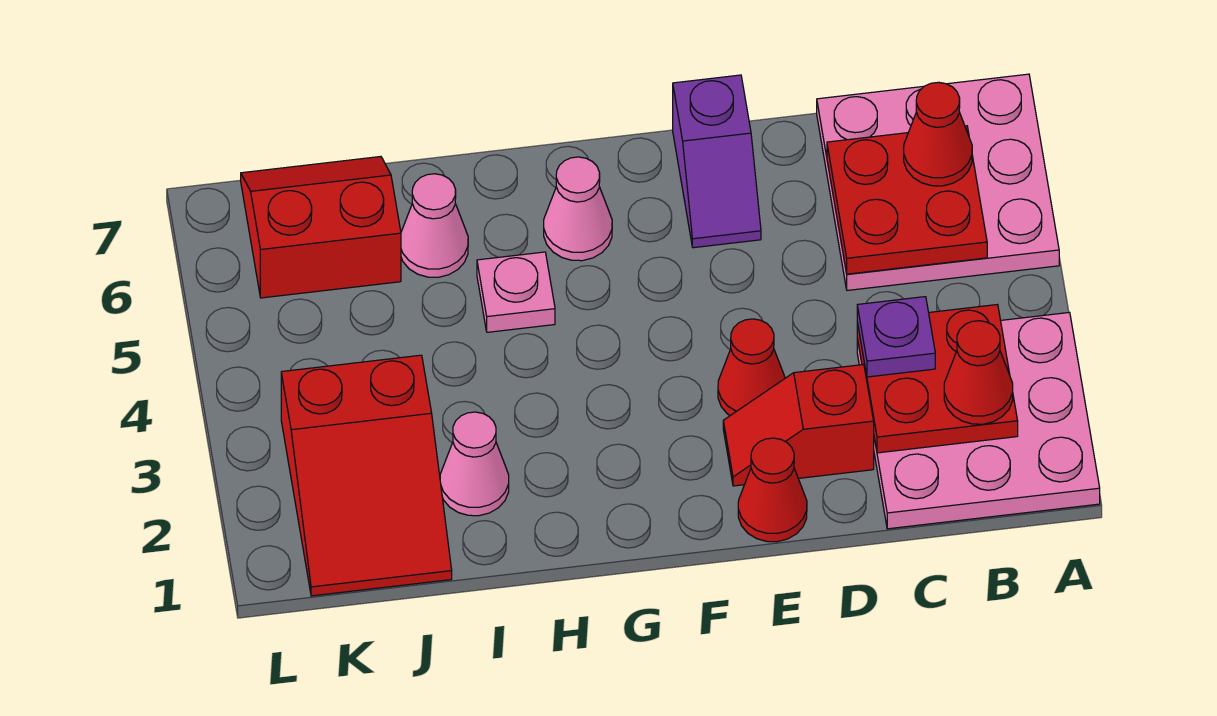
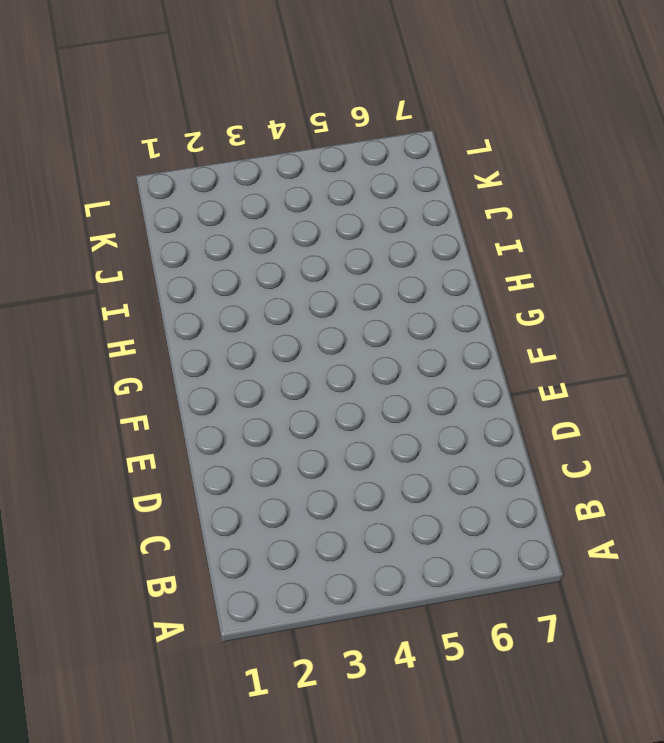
none -> pink 3x3 plate [857,312,1100,529]
none -> pink 3x3 plate [817,74,1059,290]
none -> red 1x2 slope [723,365,874,486]

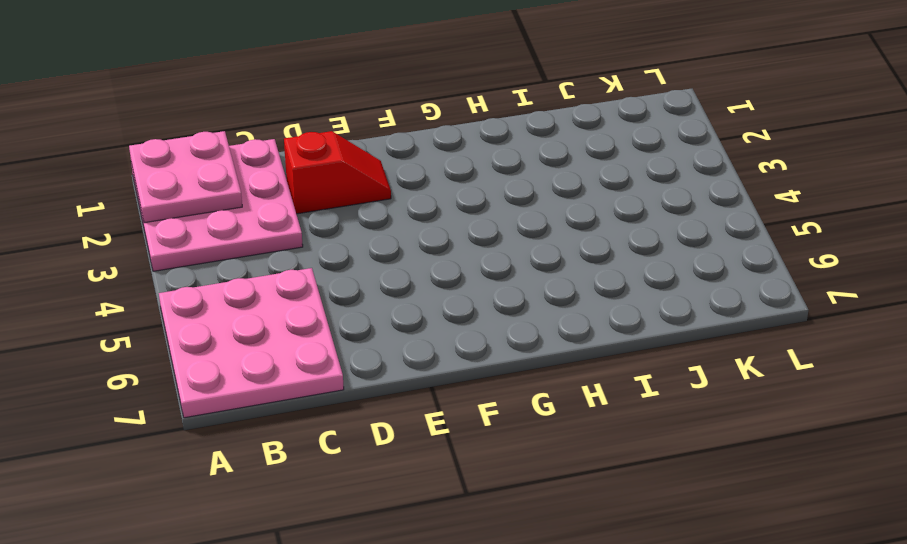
pink 2x2 plate [129,131,242,223] -> red 2x2 plate [857,305,1018,453]
none -> red 1x1 cone [738,438,807,542]
none -> red 1x1 cone [718,319,785,416]
none -> purple 1x2 slope [673,75,761,248]

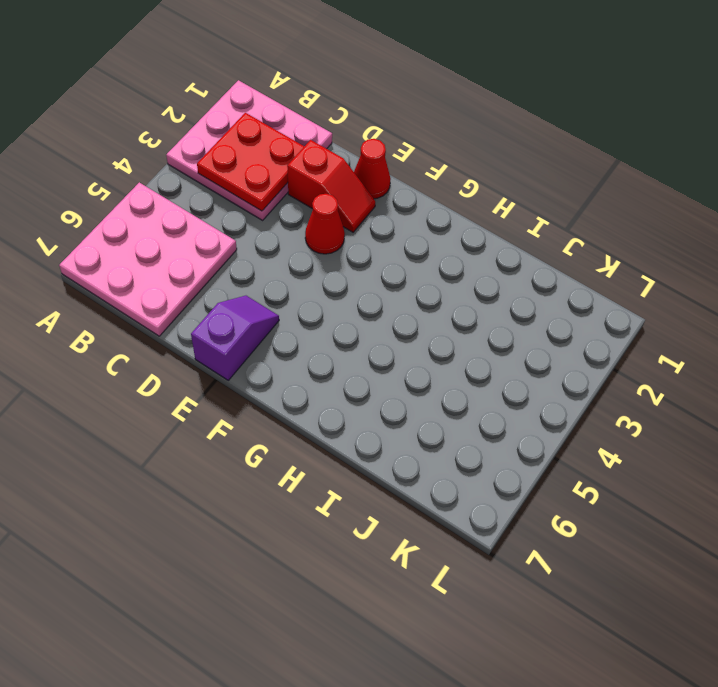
none -> pink 1x1 cone [544,157,612,261]
none -> pink 1x1 plate [477,252,555,332]
none -> pink 1x1 cone [440,412,509,516]

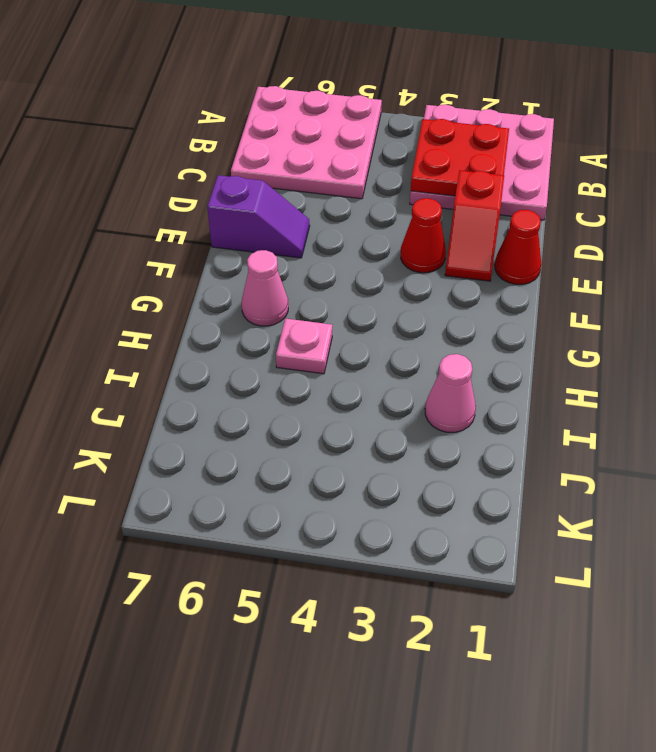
none -> pink 1x1 cone [401,174,468,277]
none -> red 2x3 slope [281,355,452,596]
none -> red 2x2 slope [241,157,401,298]

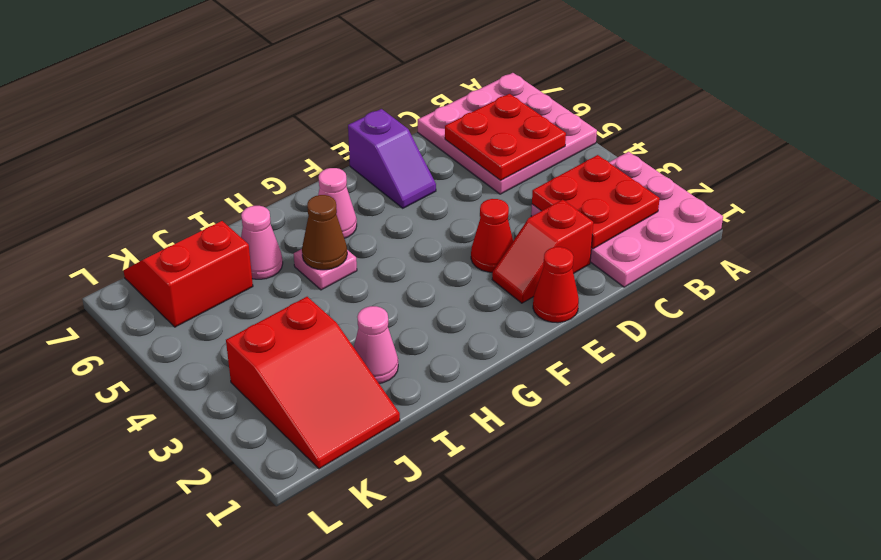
brown 1x1 cone [302,195,347,270] -> none
none -> red 1x1 cone [944,321,1013,424]
none -> red 1x1 cone [904,82,972,186]
none -> purple 1x1 plate [857,297,935,377]

